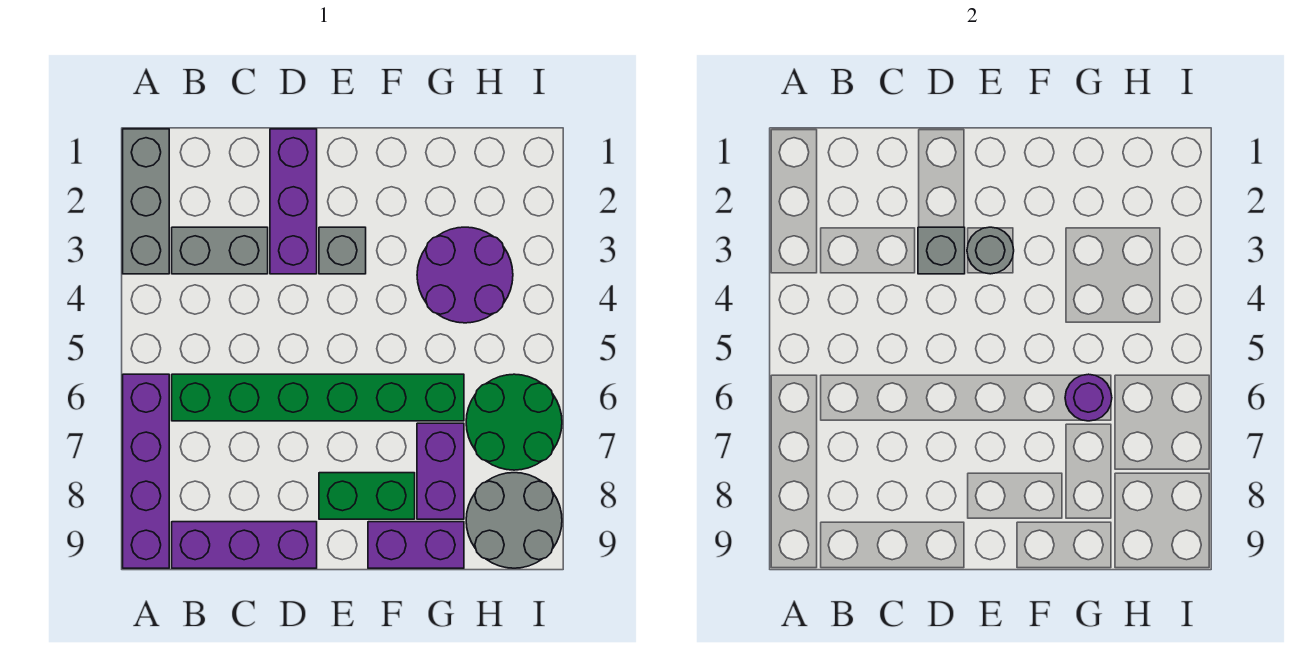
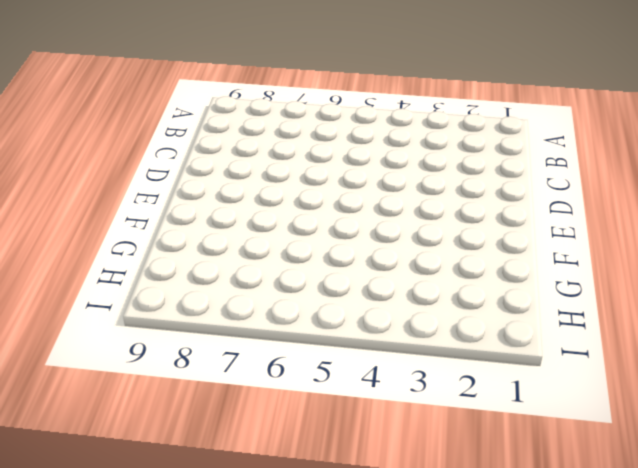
none -> grey 1x3 brick [123,129,169,274]
none -> purple 1x4 brick [123,374,169,568]
none -> grey 1x2 brick [172,227,268,274]

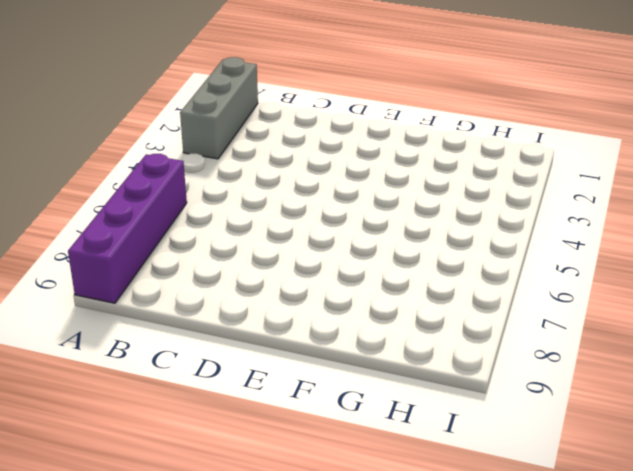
none -> grey 1x2 brick [172,227,268,274]
none -> green 1x6 brick [172,374,464,421]
none -> purple 1x3 brick [172,522,317,568]

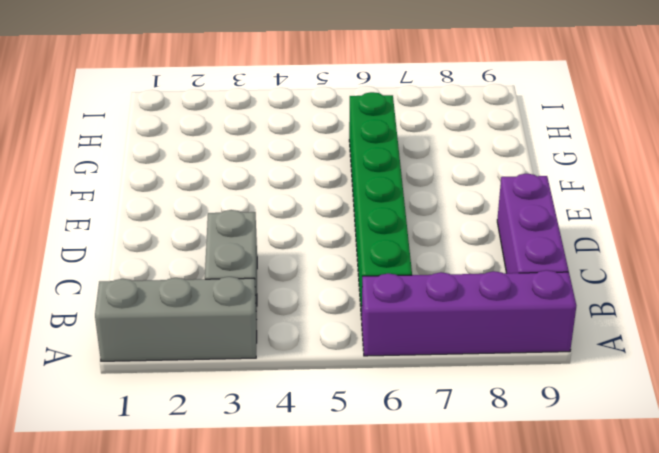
none -> purple 1x3 brick [270,129,317,274]
none -> grey 1x1 brick [319,227,366,274]
none -> green 1x2 brick [319,473,415,519]

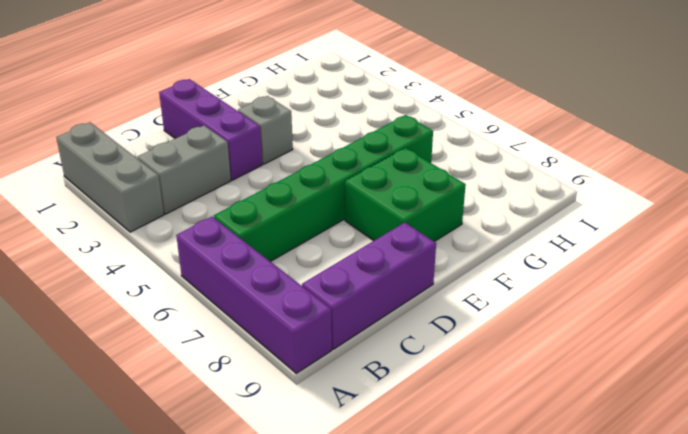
green 2x2 brick [345,148,466,242] -> green 1x2 brick [319,473,415,519]
none -> purple 1x2 brick [368,522,464,568]
none -> purple 2x2 round brick [417,227,513,323]
none -> purple 1x2 brick [417,423,464,519]

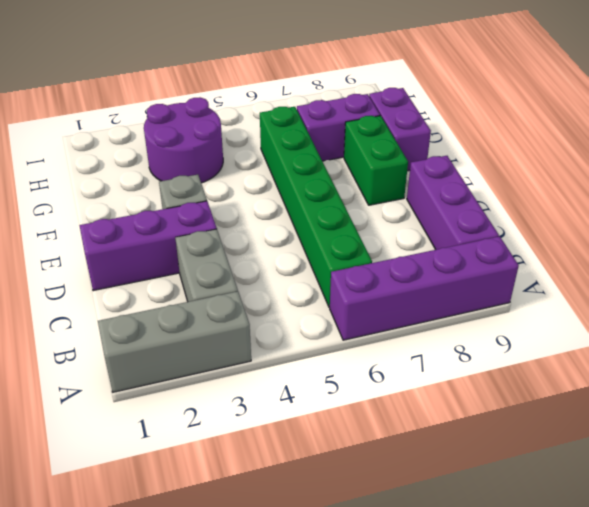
none -> green 2x2 round brick [466,374,562,470]
none -> grey 2x2 round brick [466,473,562,568]
none -> grey 1x1 brick [918,227,965,274]

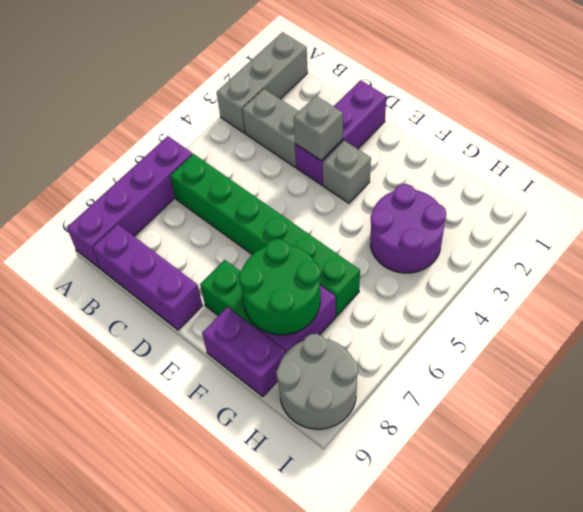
green 2x2 round brick [239,239,321,335] -> green 2x2 round brick moved to [466,374,562,470]
none -> grey 1x1 round brick [967,227,1014,274]
none -> purple 1x1 round brick [1065,374,1112,421]

